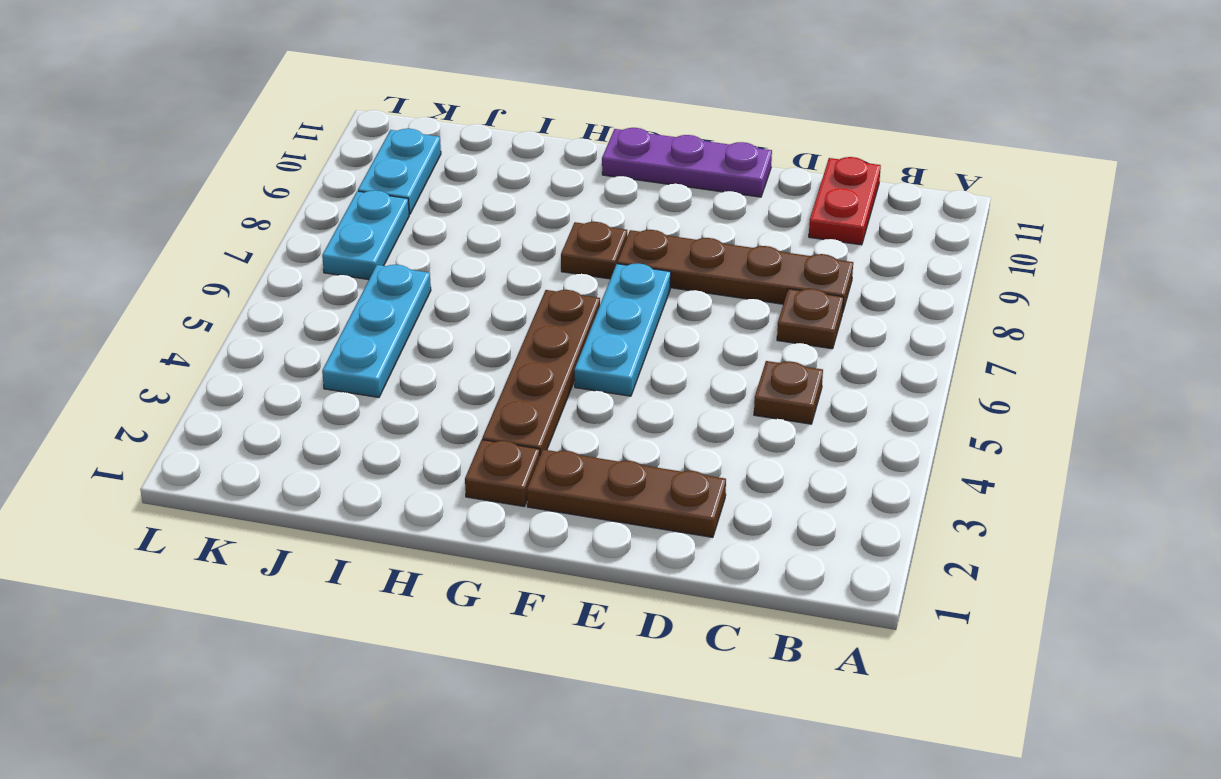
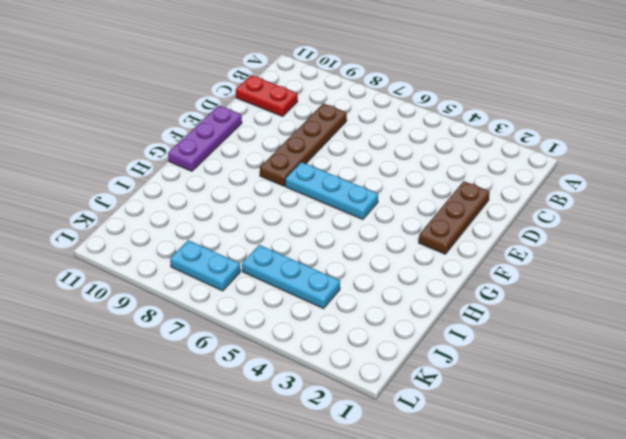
none -> brown 1x1 plate [754,361,823,424]
none -> brown 1x1 plate [777,289,844,349]
none -> brown 1x1 plate [465,440,540,506]

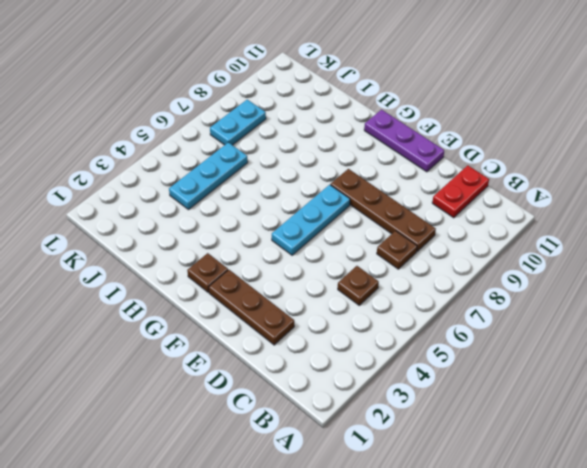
none -> brown 1x4 plate [482,290,600,455]
none -> brown 1x1 plate [561,222,627,279]
none -> cyan 1x2 plate [358,129,441,215]

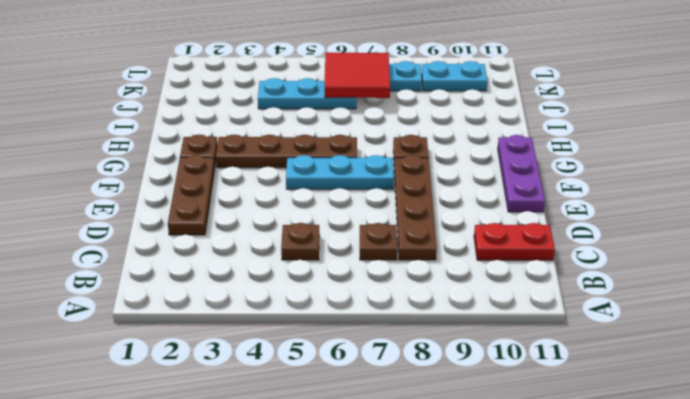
red 2x2 tile [325,53,390,98] -> none

